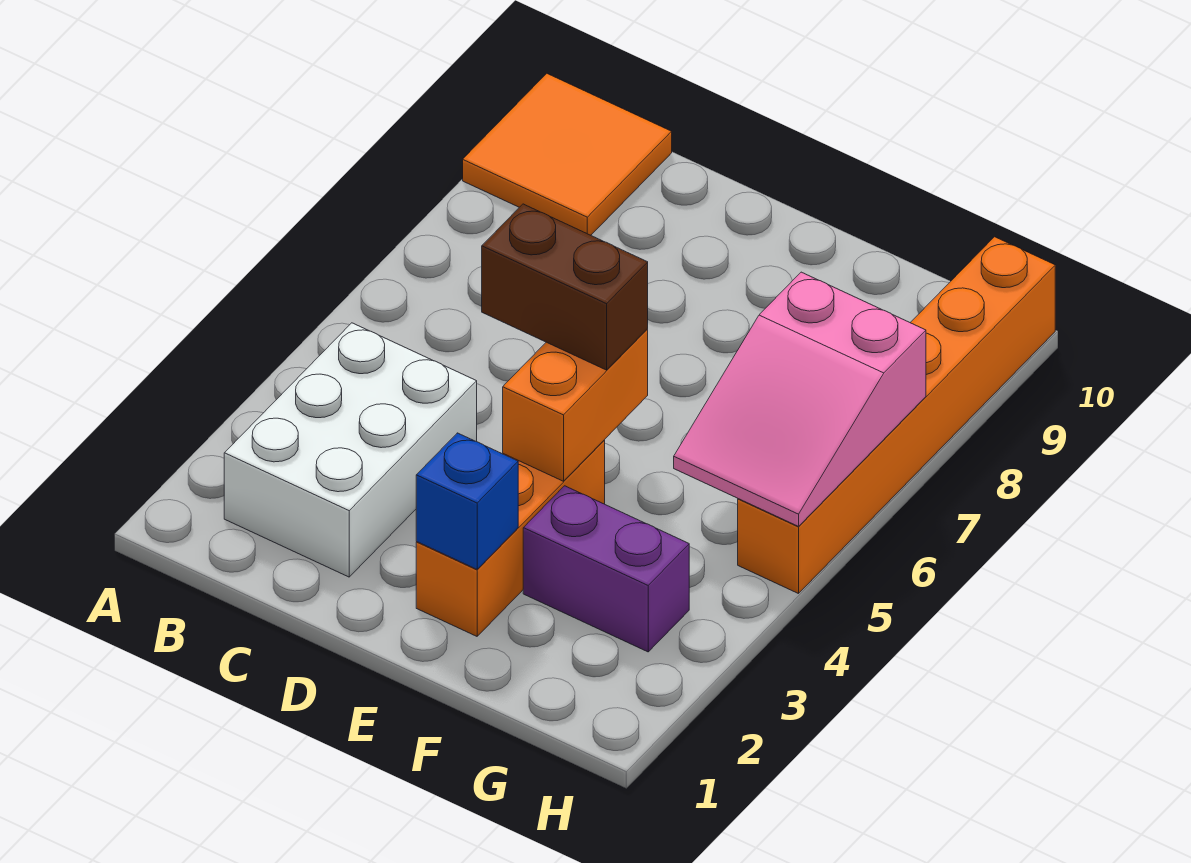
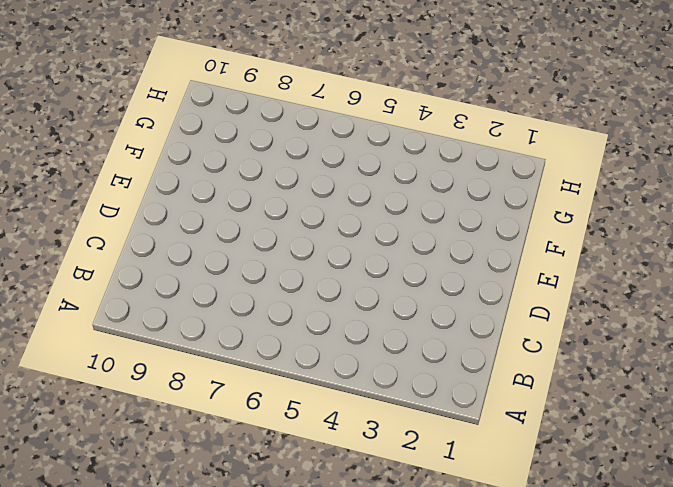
none -> orange 2x2 tile [463,74,672,235]
none -> white 2x3 brick [224,323,477,577]

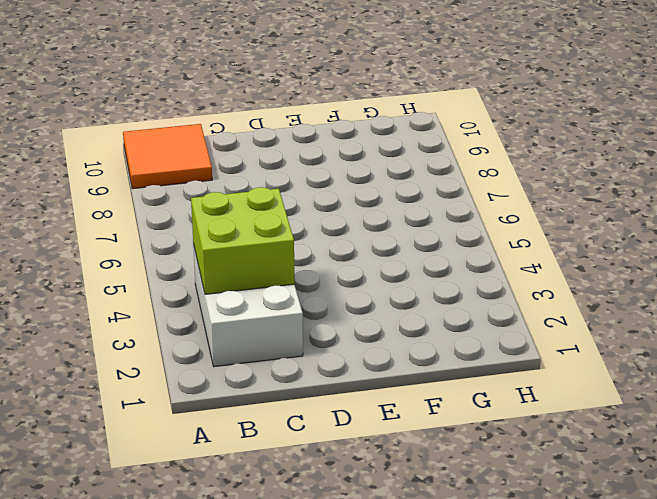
lime 2x2 brick [191,187,295,294] -> none
none -> orange 1x3 brick [416,440,605,636]
none -> purple 1x2 brick [523,486,689,652]

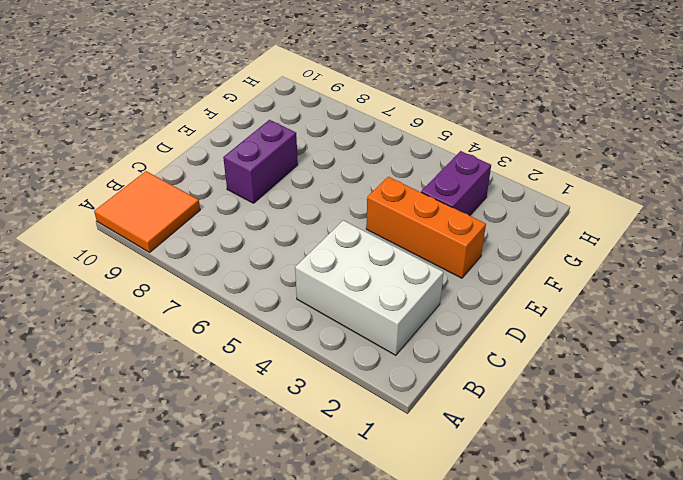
purple 1x2 brick [223,120,298,203] -> none
none -> orange 1x6 brick [738,237,1055,594]
none -> blue 1x1 brick [416,433,518,569]

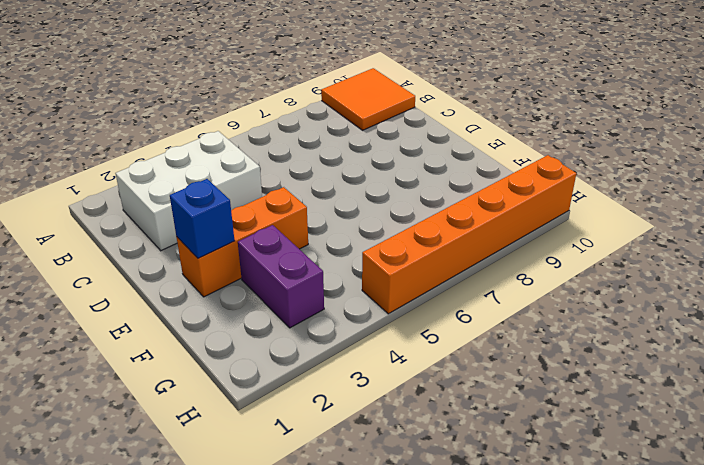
none -> orange 1x2 brick [503,329,648,481]
none -> pink 2x3 slope [674,272,926,526]

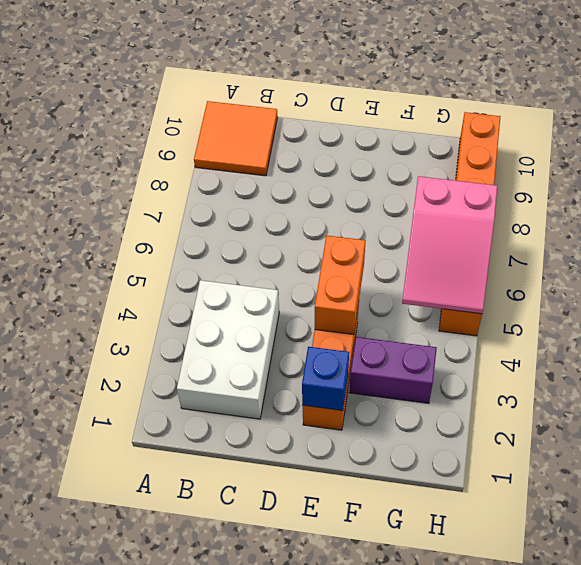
none -> brown 1x2 brick [482,204,648,370]

